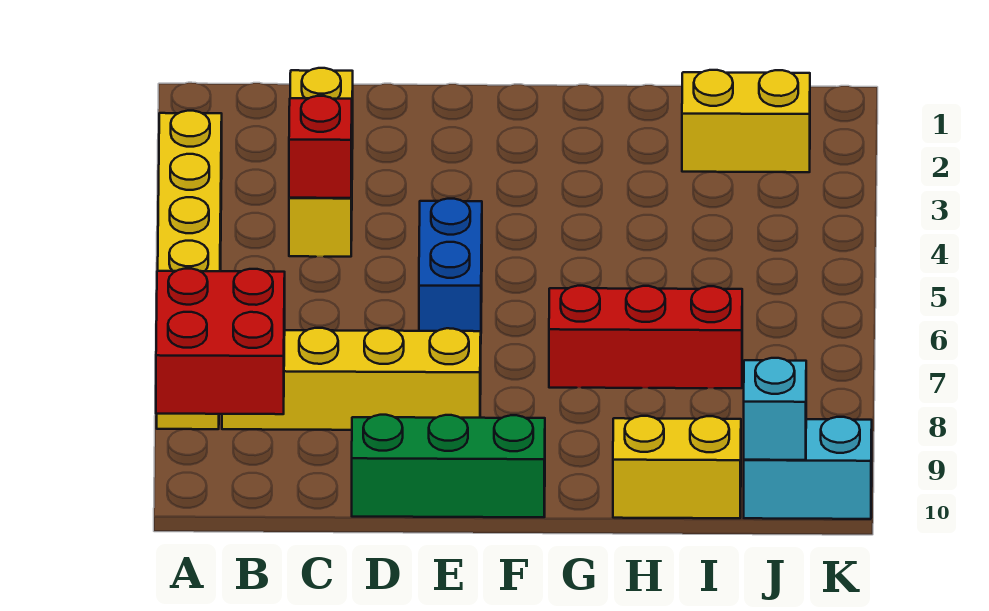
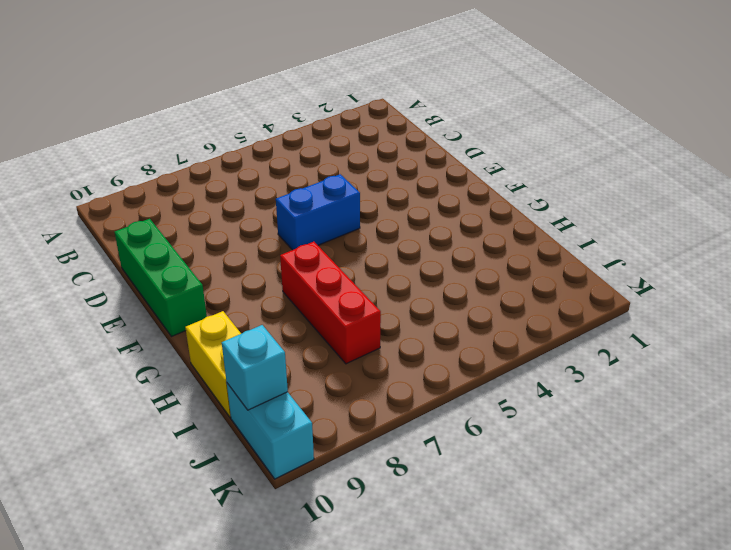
none -> yellow 1x6 brick [157,111,222,429]
none -> yellow 1x4 brick [222,328,481,430]
none -> yellow 1x3 brick [289,68,353,257]

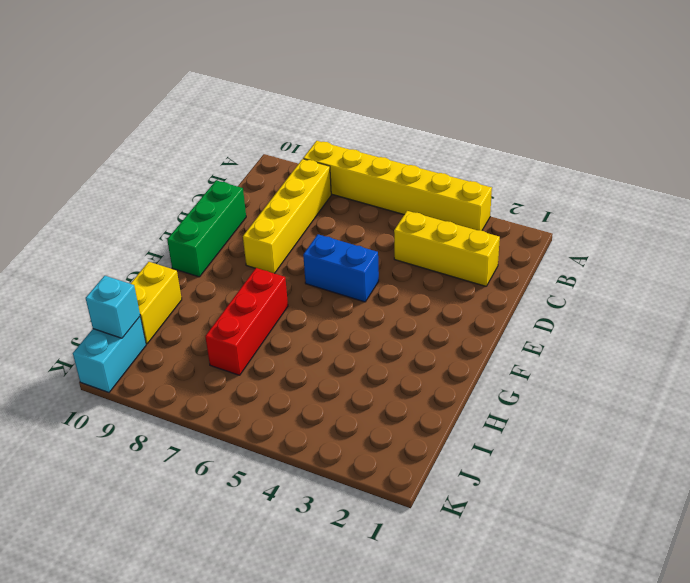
none -> yellow 1x2 brick [682,70,810,172]
none -> red 2x2 brick [156,269,285,414]
none -> red 1x1 brick [289,96,352,198]

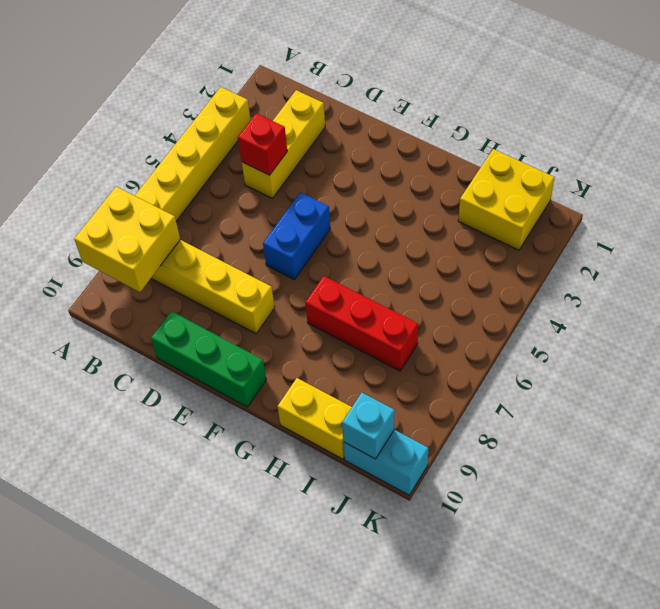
yellow 2x2 brick [74,187,180,292] -> red 2x2 brick [156,269,285,414]
yellow 2x2 brick [458,149,554,250] -> yellow 1x2 brick [682,70,810,172]

